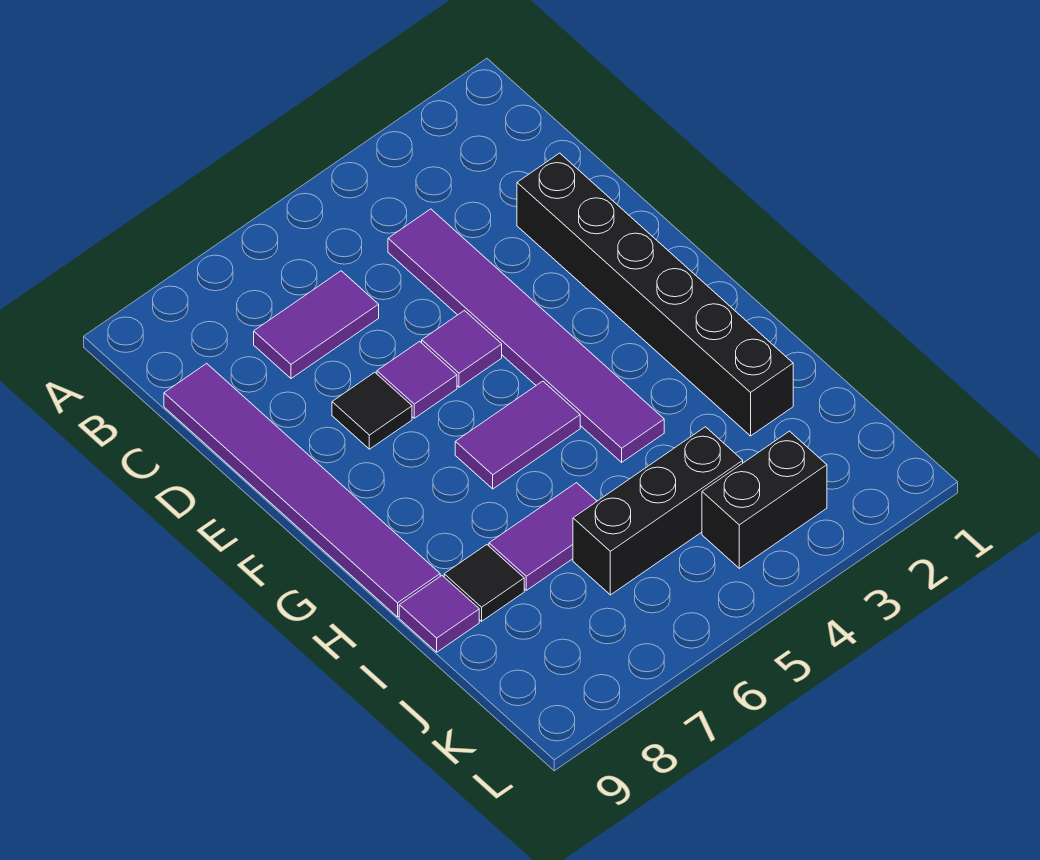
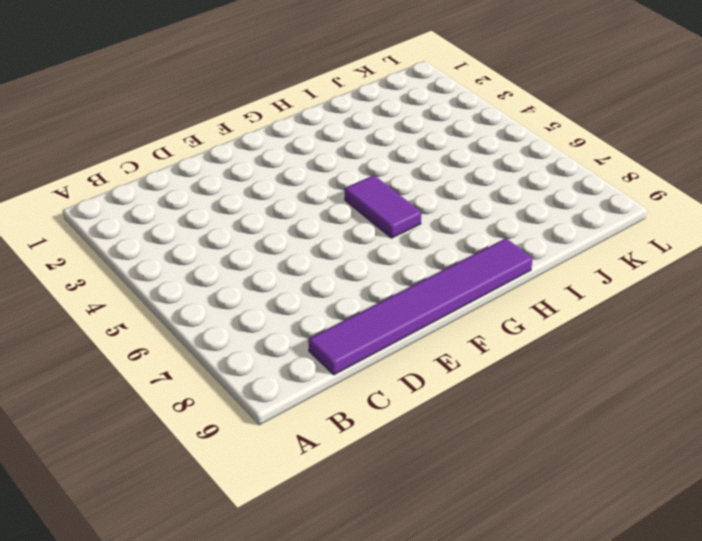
none -> purple 1x6 tile [388,209,664,462]
none -> purple 1x2 tile [254,271,379,378]
none -> black 1x6 brick [517,153,793,436]

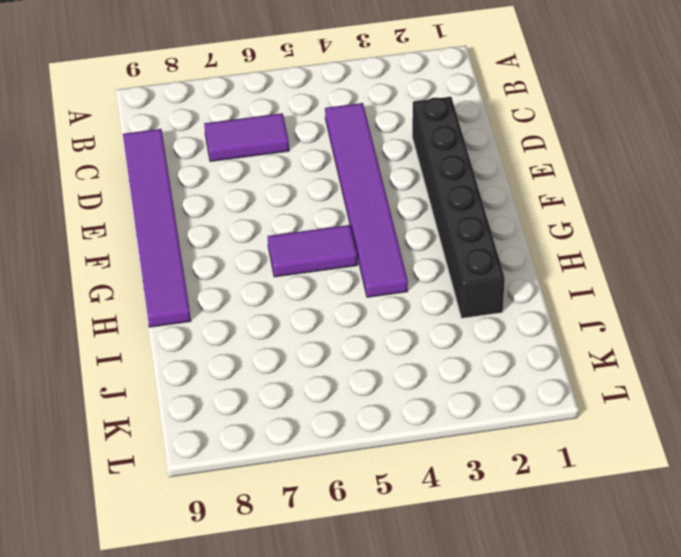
none -> purple 1x1 tile [422,311,502,387]
none -> purple 1x1 tile [377,341,457,418]
none -> black 1x1 tile [332,372,412,449]

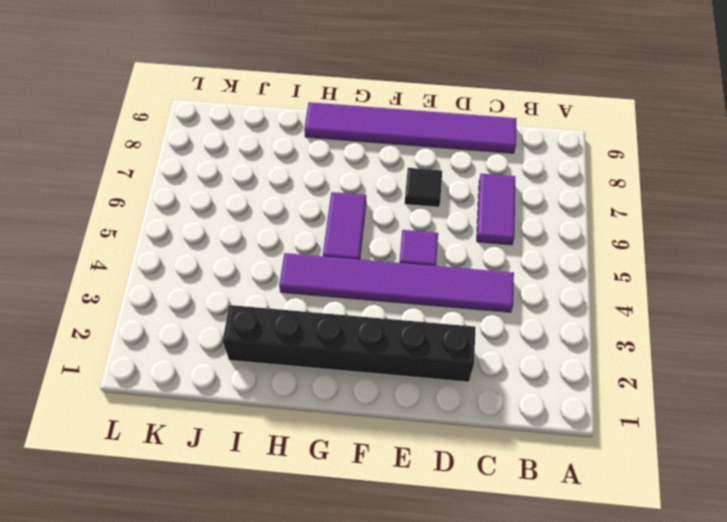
none -> purple 1x1 tile [377,341,457,418]
none -> purple 1x2 tile [489,483,597,590]
none -> black 1x1 tile [444,545,524,621]

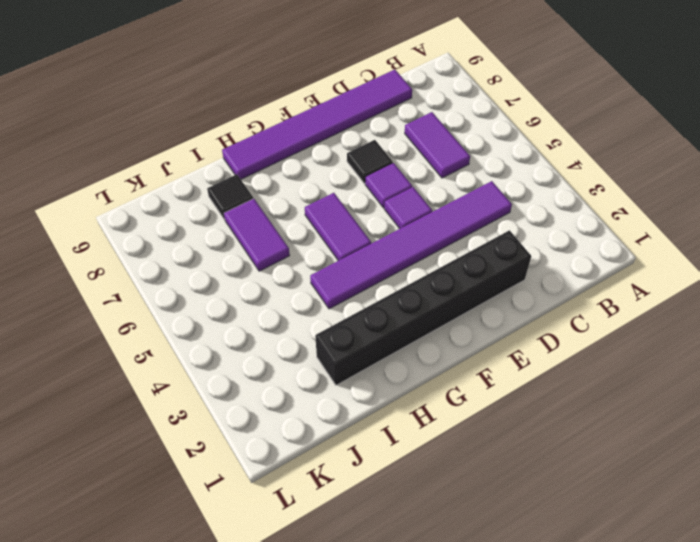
none -> purple 1x1 tile [399,576,479,652]
none -> black 1x3 brick [573,427,743,595]
none -> black 1x2 brick [702,431,827,568]

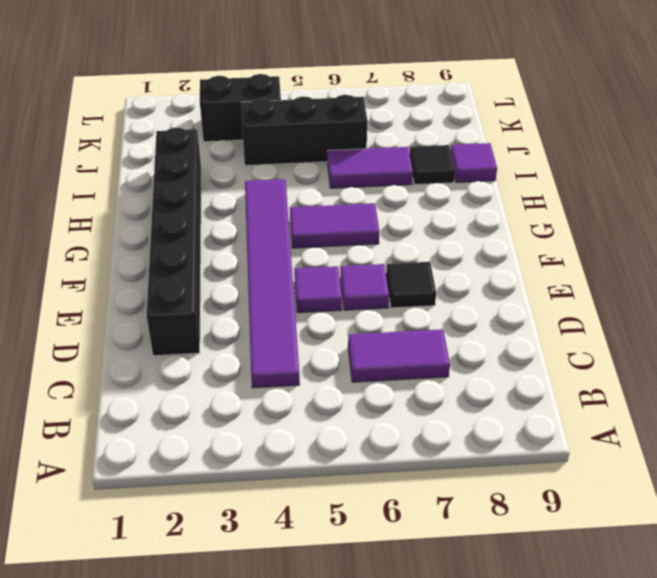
none -> purple 1x6 tile [164,363,440,617]

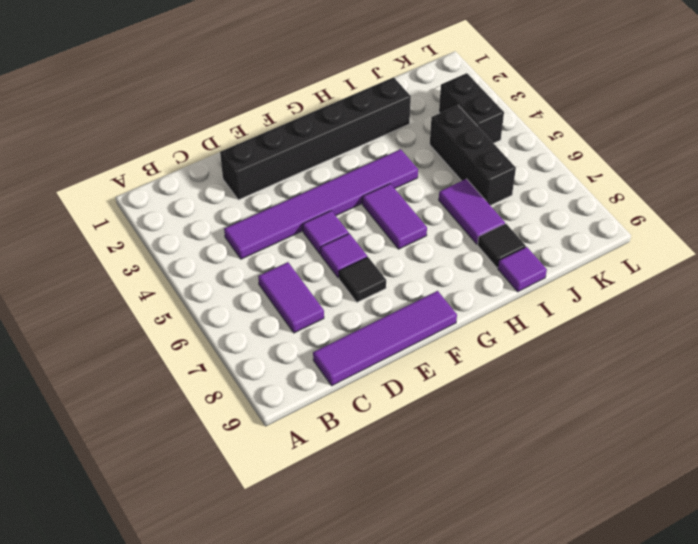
purple 1x4 tile [313,291,457,386] -> purple 1x6 tile [164,363,440,617]

